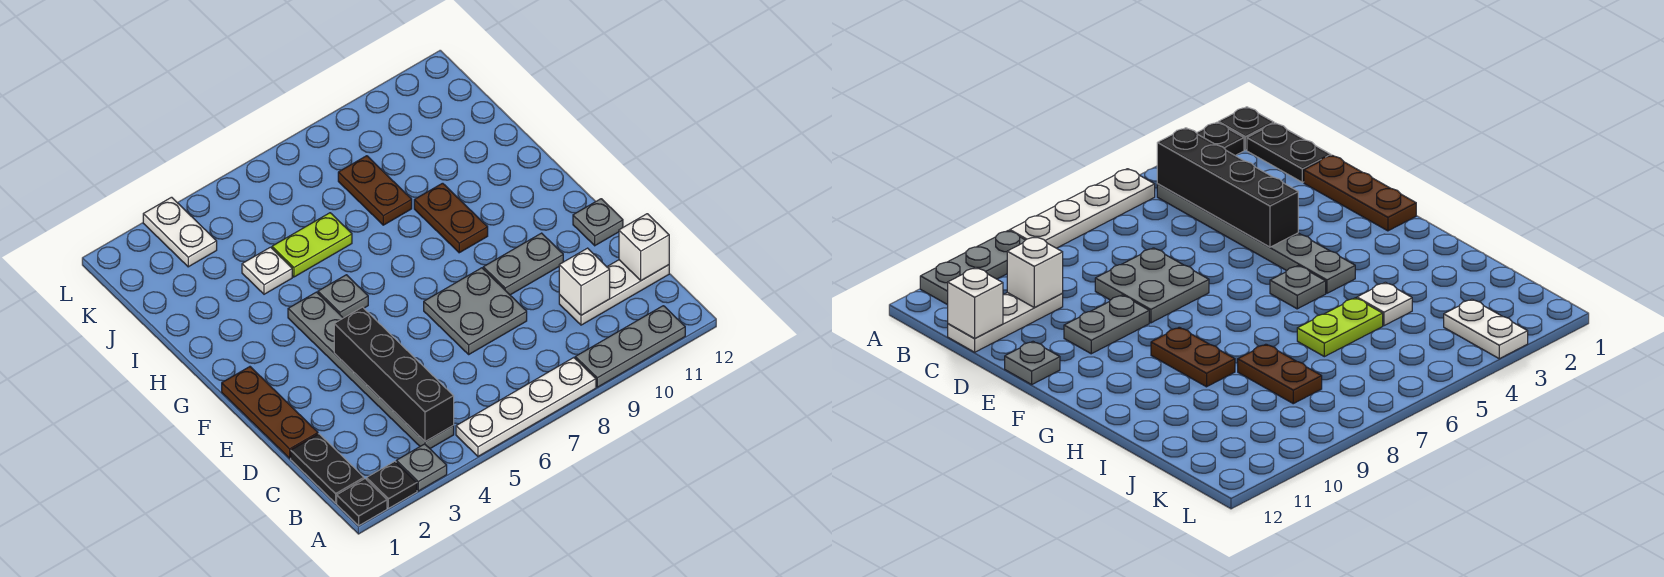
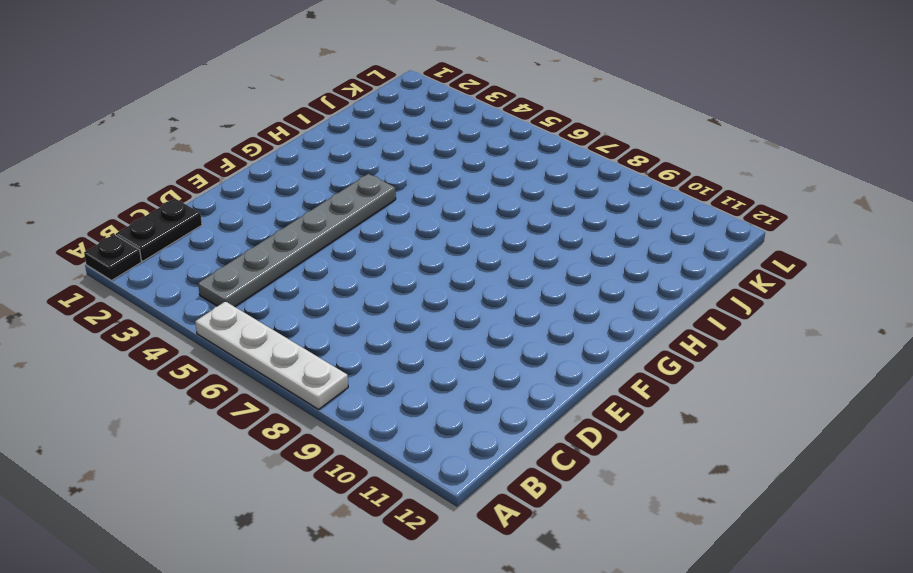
none -> black 1x1 plate [367,461,417,508]
none -> grey 1x1 plate [396,444,447,491]
none -> grey 1x3 plate [575,306,685,387]

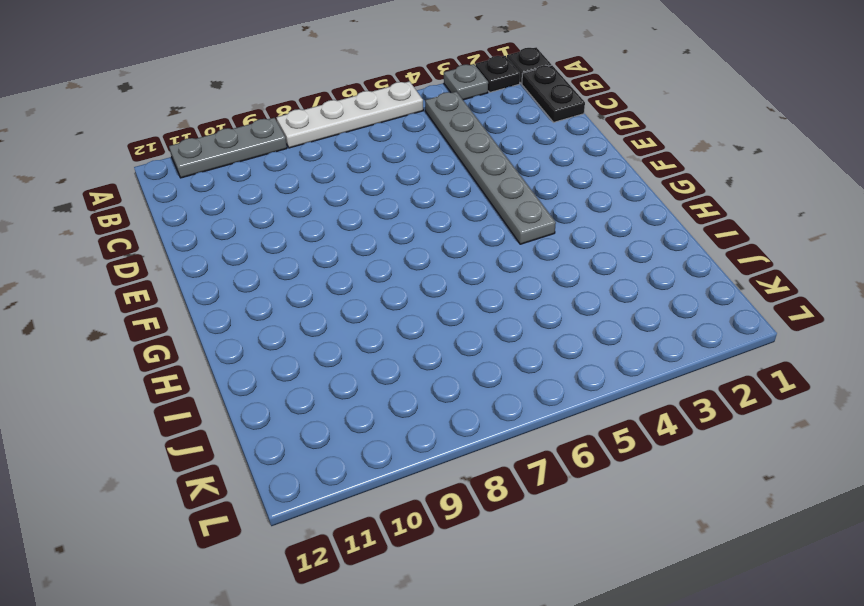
none -> white 1x3 plate [559,260,669,325]
none -> brown 1x3 plate [222,367,318,458]
none -> grey 2x2 plate [424,268,527,354]

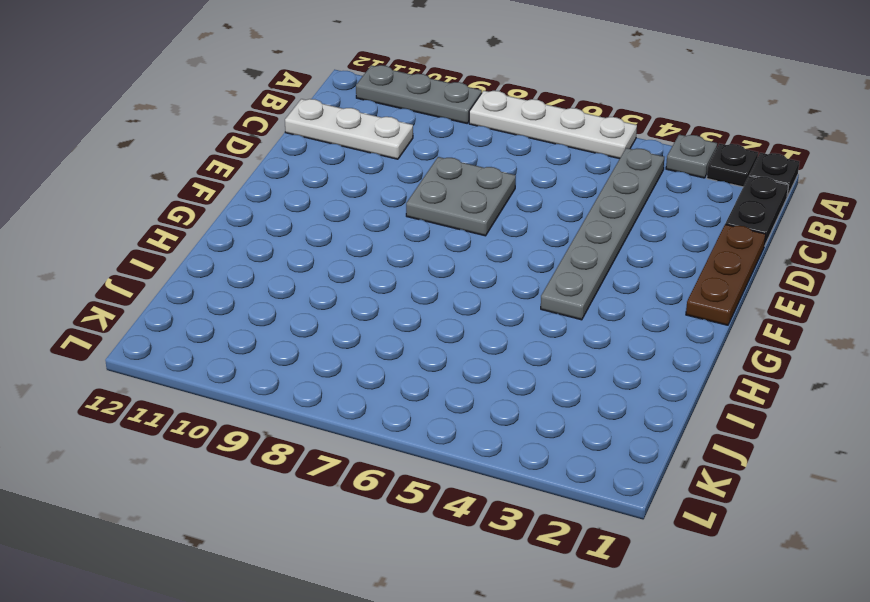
none -> grey 1x2 plate [483,233,563,295]
none -> grey 1x1 plate [573,199,623,246]
none -> grey 1x1 plate [318,275,368,318]

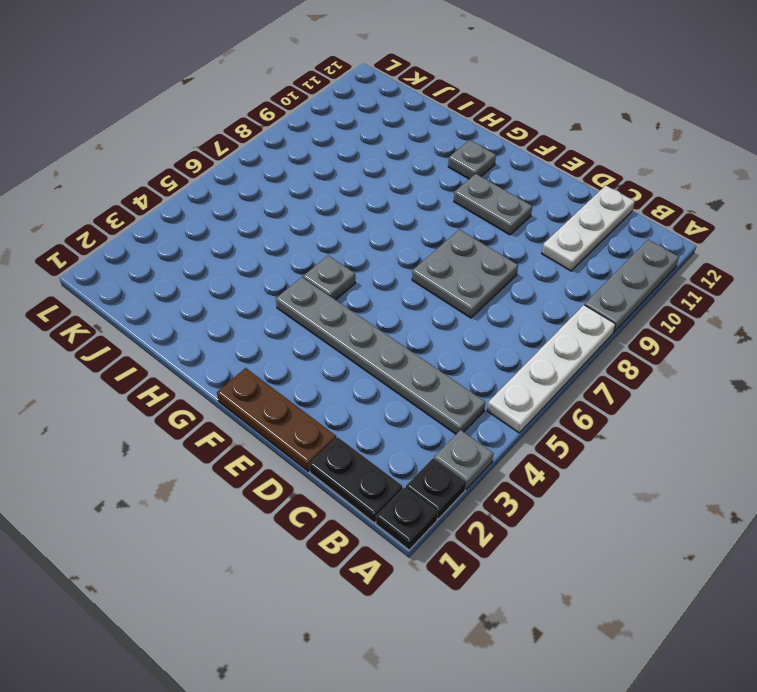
grey 1x2 plate [454,174,532,235] -> grey 1x2 plate turned to [483,233,563,295]
grey 1x1 plate [448,140,496,179] -> grey 1x1 plate moved to [573,199,623,246]
none -> brown 1x2 plate [414,183,488,253]
none -> white 1x1 plate [242,247,292,294]
none -> lime 1x2 plate [272,213,352,277]

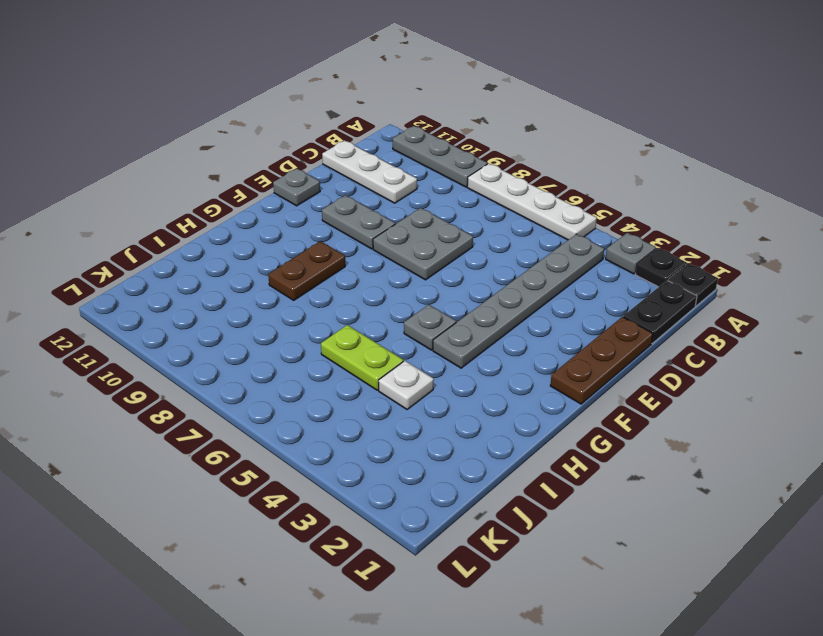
none -> brown 1x2 plate [338,156,412,225]
none -> white 1x2 plate [143,197,217,267]
none -> black 1x4 brick [334,307,454,442]

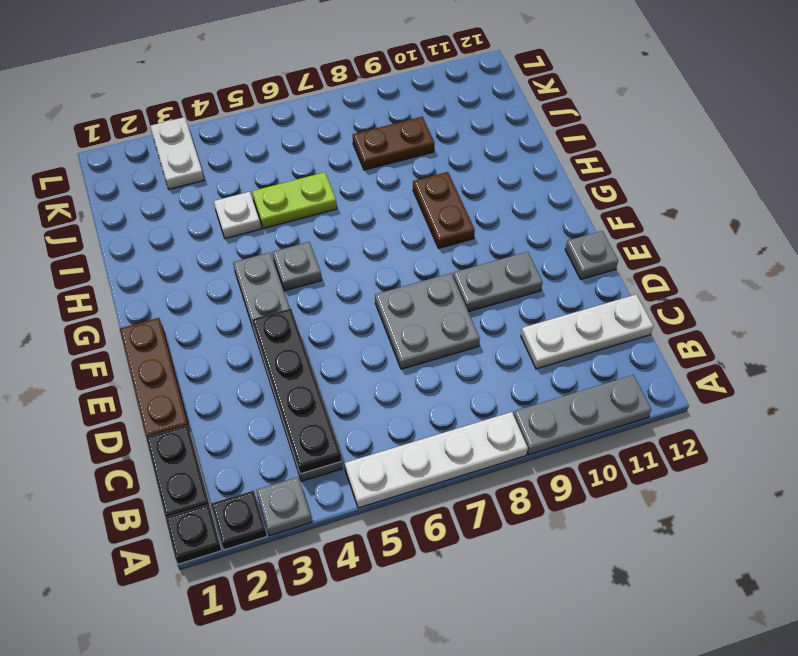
black 1x4 plate [252,308,342,474] -> black 1x4 brick [334,307,454,442]
brown 1x2 plate [353,117,434,170] -> brown 1x2 plate turned to [338,156,412,225]
none -> white 1x1 brick [559,248,610,315]
none -> white 1x1 brick [619,214,669,281]

